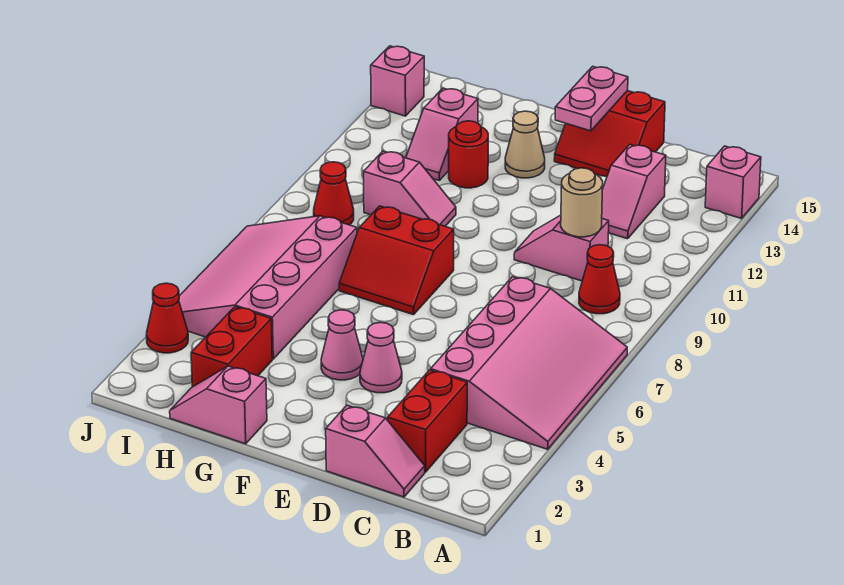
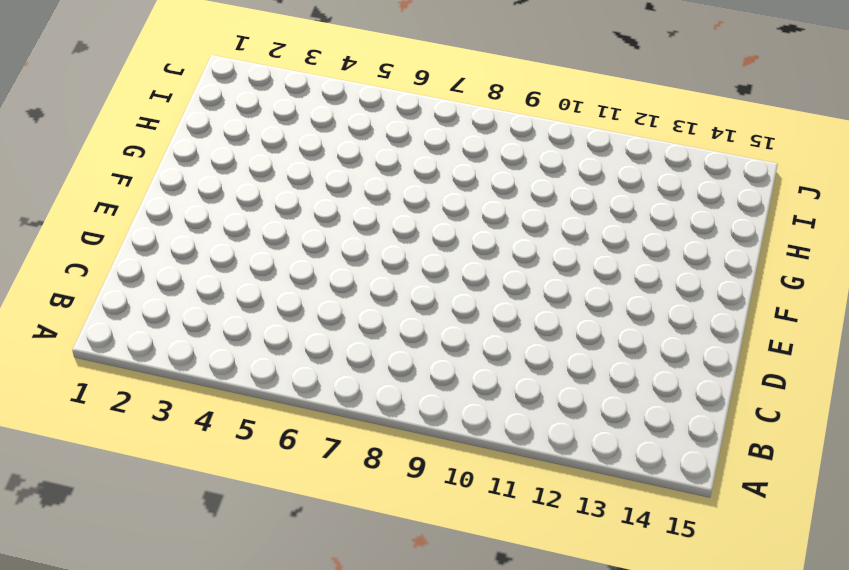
none -> pink 3x4 slope [431,277,627,449]
none -> pink 1x1 brick [705,146,761,219]
none -> red 1x1 cone [579,245,620,314]

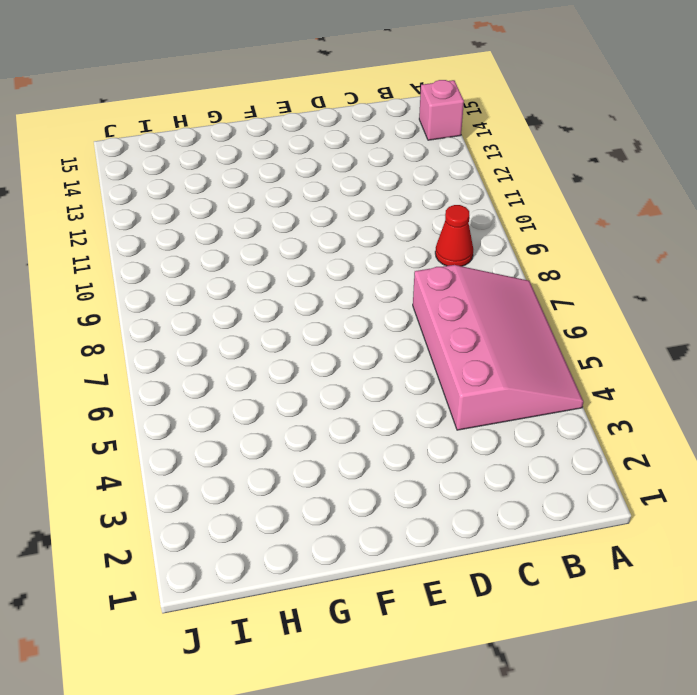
none -> pink 1x2 slope [326,405,425,497]
none -> red 1x2 brick [388,370,467,472]
none -> pink 1x2 slope [514,215,609,281]

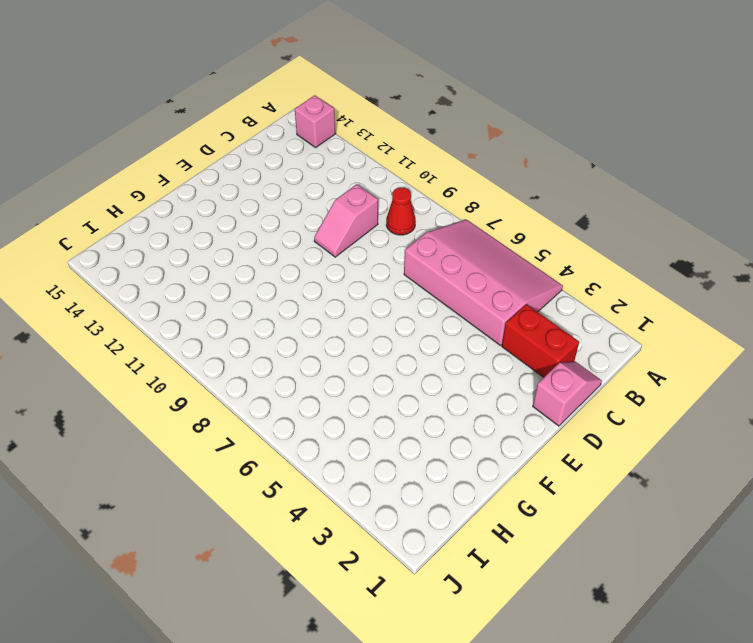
none -> pink 1x2 slope [602,145,666,239]
none -> red 2x2 slope [554,91,665,177]
none -> pink 1x1 cone [360,322,402,393]

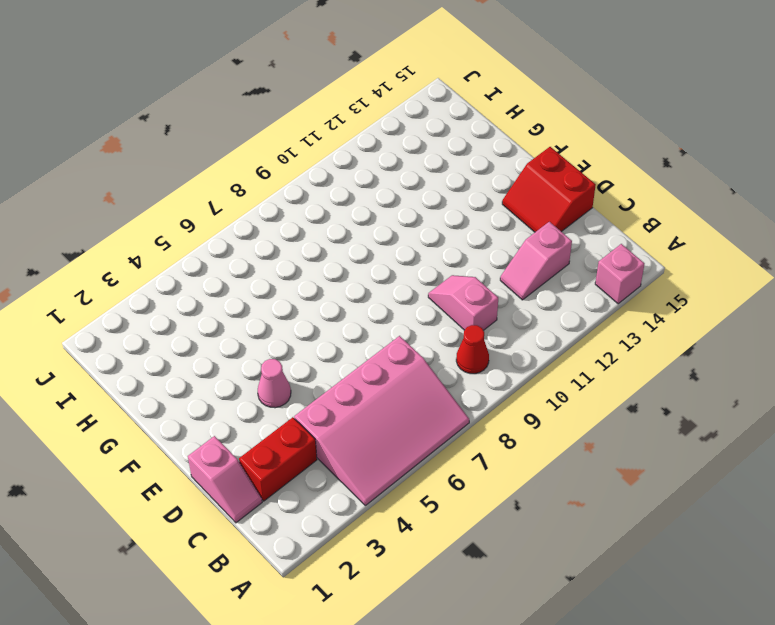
none -> pink 1x1 cone [321,310,363,380]
none -> red 2x2 slope [339,206,454,315]
none -> tan 1x1 cone [505,111,545,178]

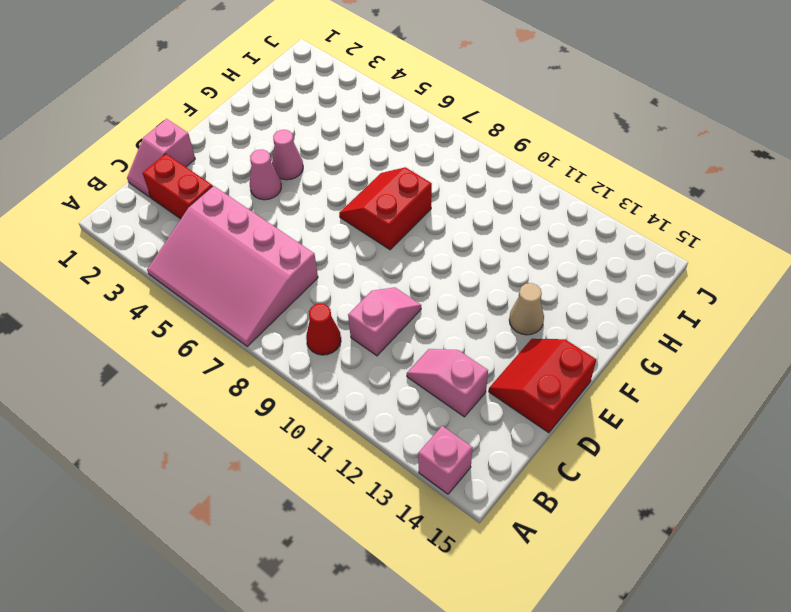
none -> pink 1x2 slope [170,366,267,444]
none -> pink 1x2 slope [364,151,456,226]
none -> red 1x1 round brick [449,121,488,188]

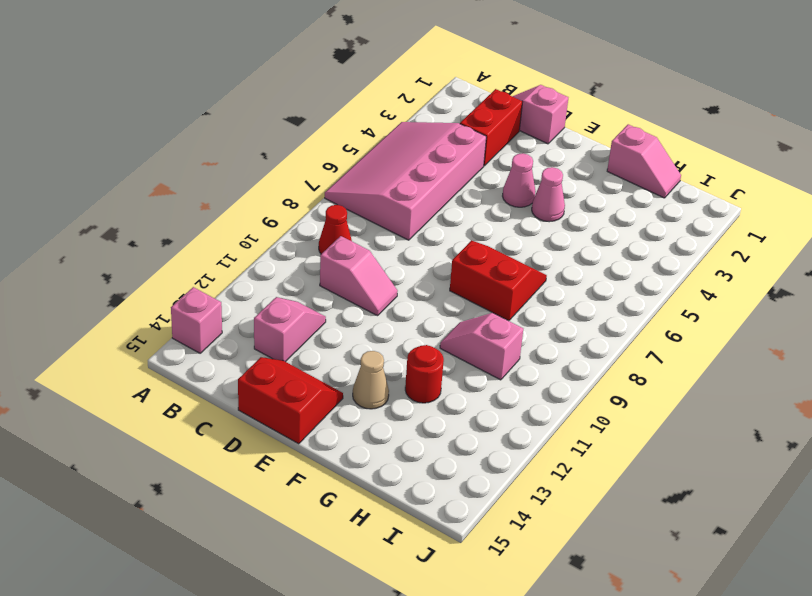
none -> red 1x2 brick [191,307,272,387]
none -> pink 3x4 slope [179,216,357,359]
none -> pink 1x2 slope [406,88,478,180]

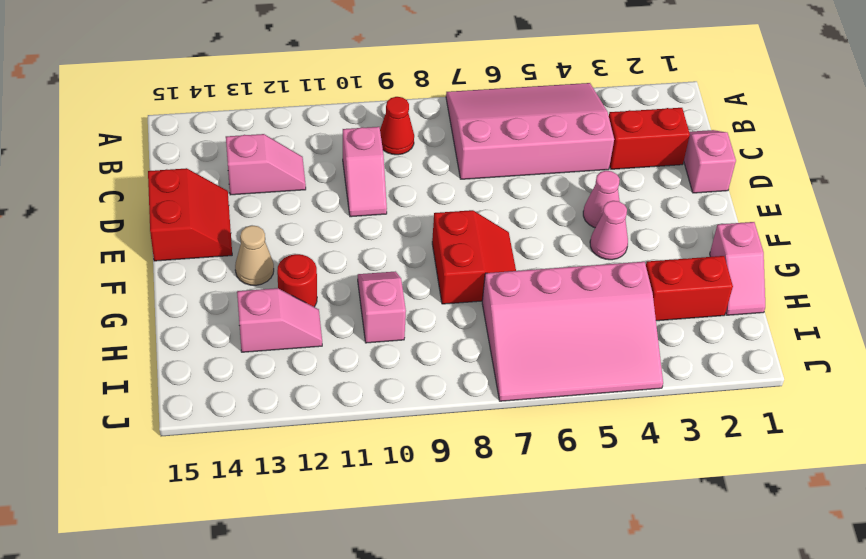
none -> pink 1x1 brick [705,146,761,219]
none -> red 1x1 cone [314,162,354,225]
none -> red 1x1 cone [146,283,188,353]

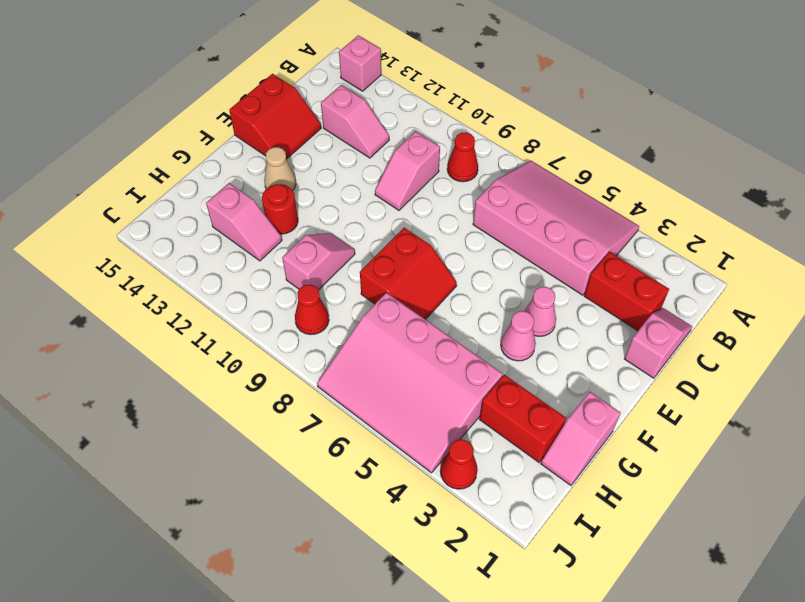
none -> pink 1x1 brick [371,46,424,116]
none -> tan 1x1 round brick [561,168,603,237]
none -> pink 1x2 plate [555,66,628,131]

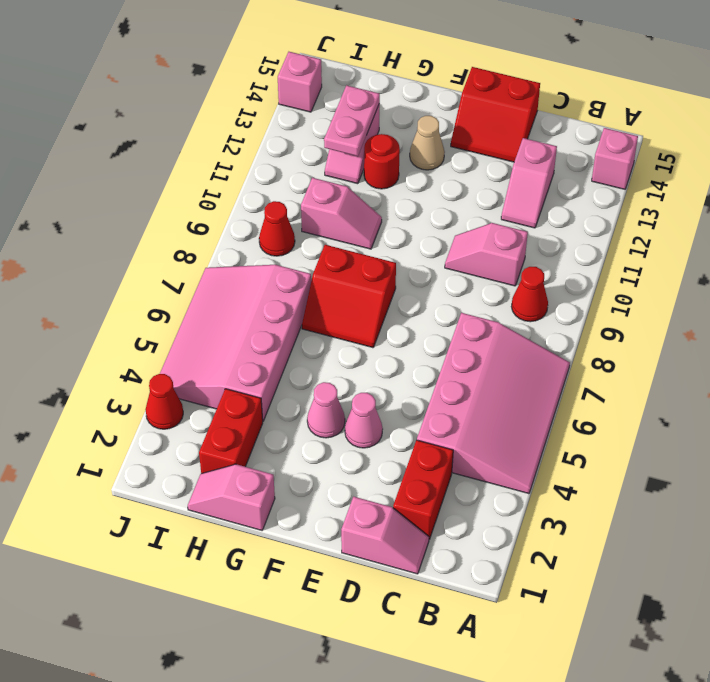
pink 1x2 plate [324,85,380,156] -> pink 1x2 plate moved to [555,66,628,131]
none -> tan 1x1 round brick [561,168,603,237]

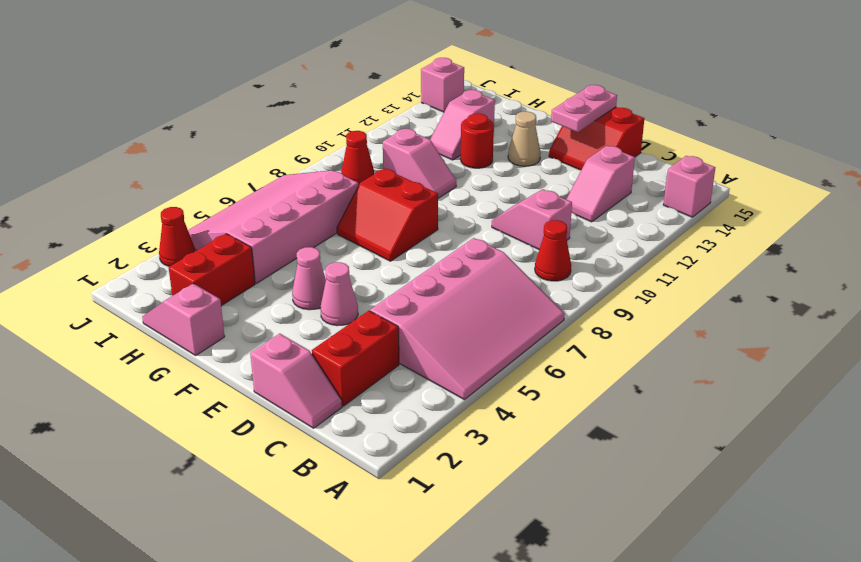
none -> tan 1x1 round brick [561,168,603,237]

